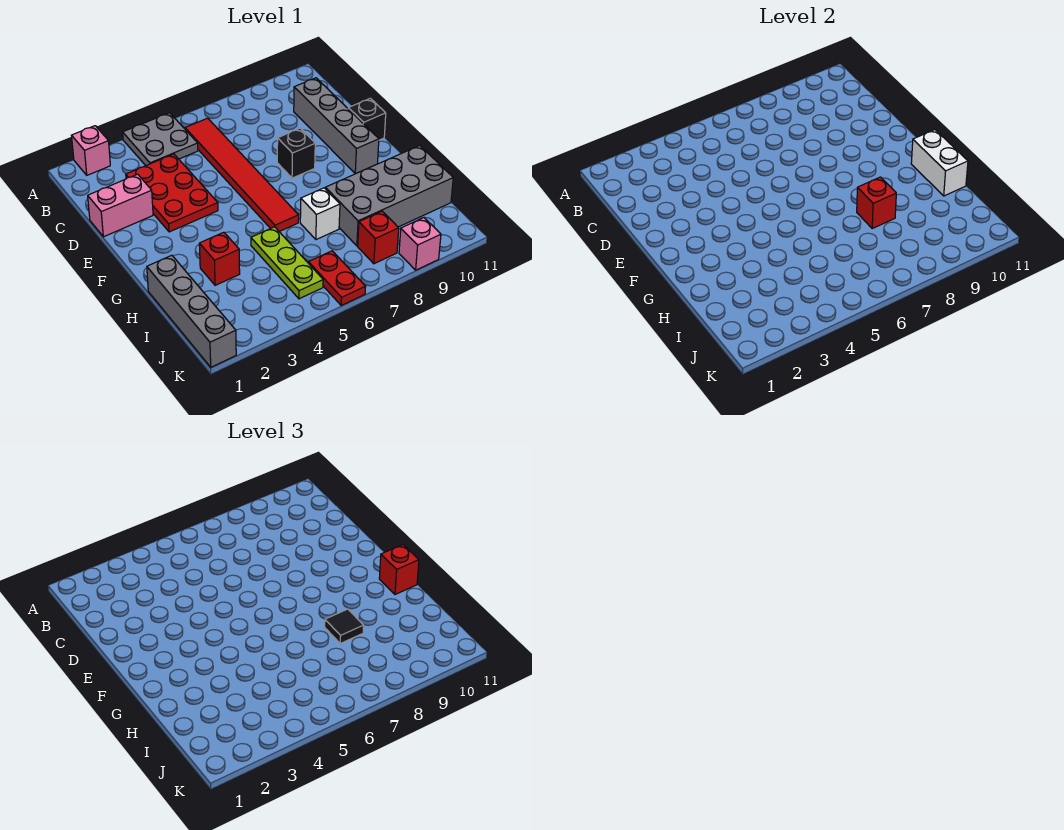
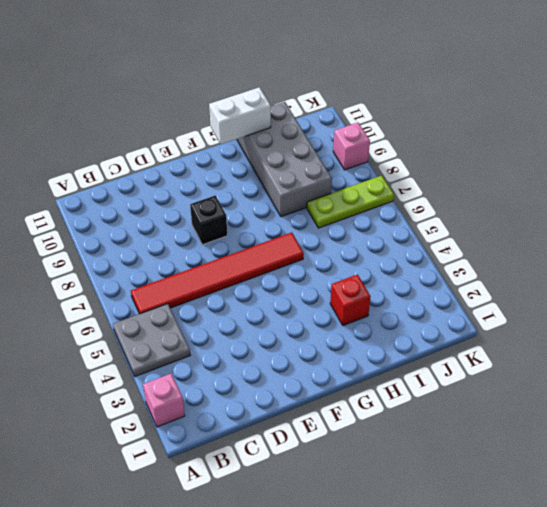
lime 1x3 plate [307,176,394,228] -> lime 1x3 plate moved to [251,227,323,299]
none -> red 2x3 plate [126,154,218,232]
none -> grey 1x4 brick [294,78,379,174]
none -> pink 1x2 brick [88,174,153,237]

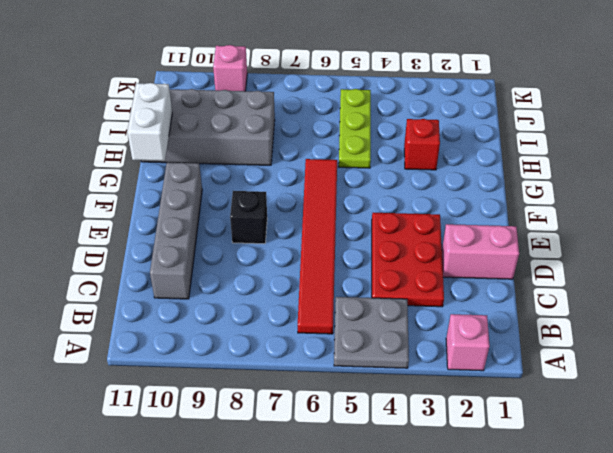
none -> black 1x1 brick [348,98,386,140]
none -> grey 1x4 brick [147,255,236,367]
none -> white 1x1 brick [300,188,340,240]

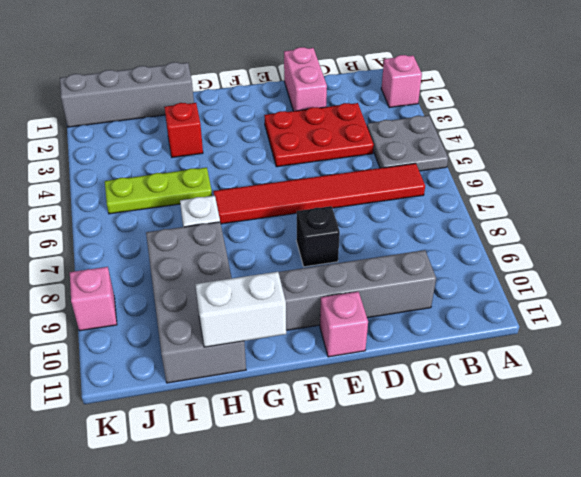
pink 1x1 brick [320,292,368,357] -> black 1x1 brick [348,98,386,140]
none -> red 1x2 plate [308,251,366,305]
none -> red 1x1 brick [358,211,399,264]
none -> red 1x1 brick [857,177,896,228]

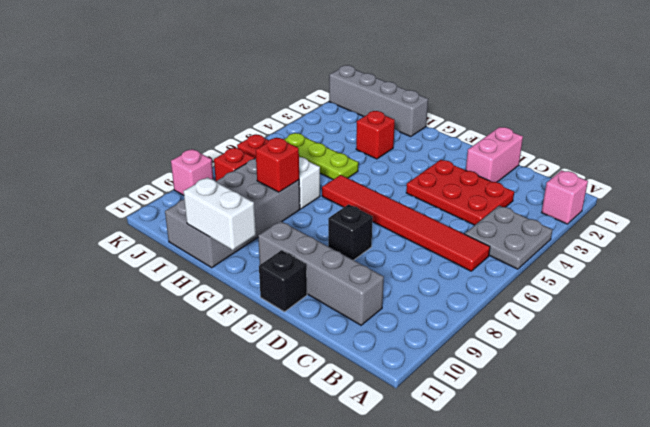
none -> red 1x1 brick [379,545,419,594]
none -> black 1x1 tile [325,609,364,643]

